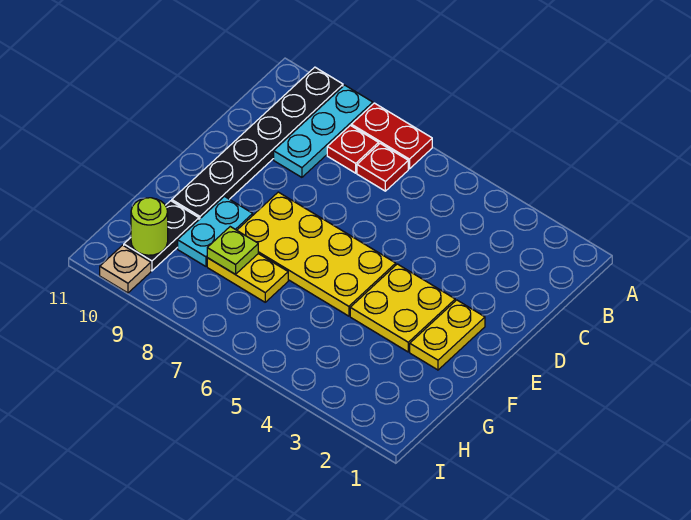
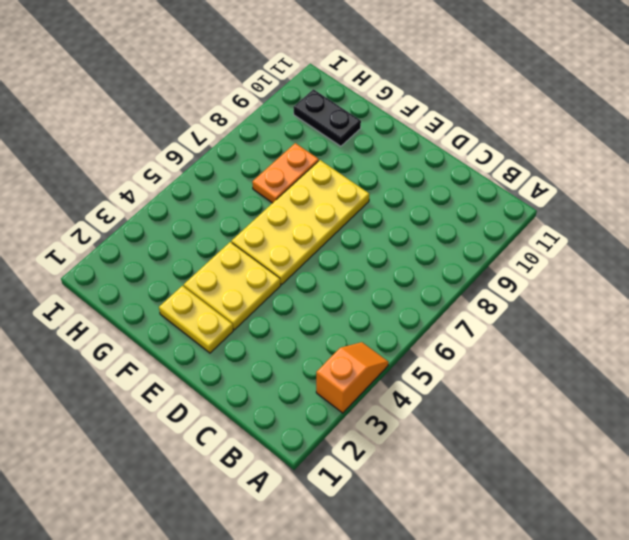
orange 1x2 slope [316,342,389,413] -> none
orange 1x2 plate [252,143,319,203] -> yellow 1x2 plate [207,254,288,302]
none -> red 1x2 plate [351,103,432,169]
none -> cyan 1x3 plate [274,85,373,177]
none -> black 1x6 plate [172,67,343,219]

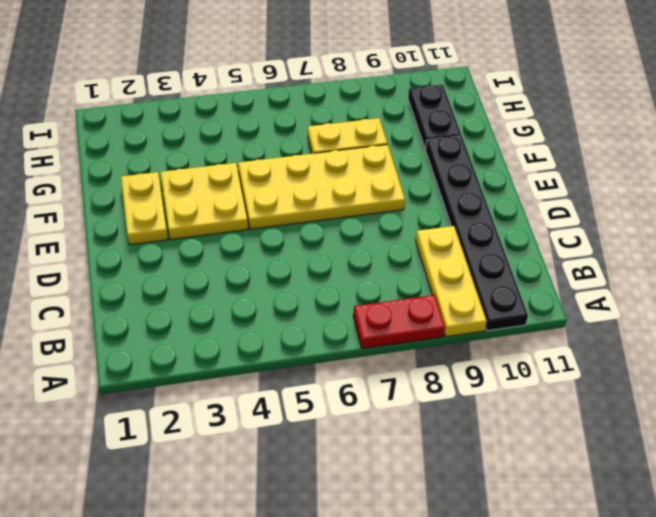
yellow 1x3 plate [416,226,487,337] -> cyan 1x3 plate [274,85,373,177]
none -> red 1x1 plate [357,144,408,191]
none -> red 1x1 plate [327,125,379,173]
none -> cyan 1x2 plate [178,197,253,266]

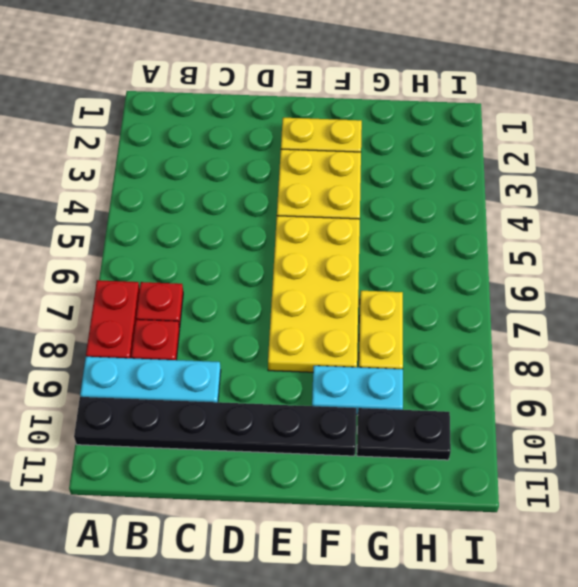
none -> tan 1x1 plate [100,245,151,293]
none -> lime 1x1 plate [207,227,258,274]
none -> lime 1x1 round brick [131,198,168,255]

